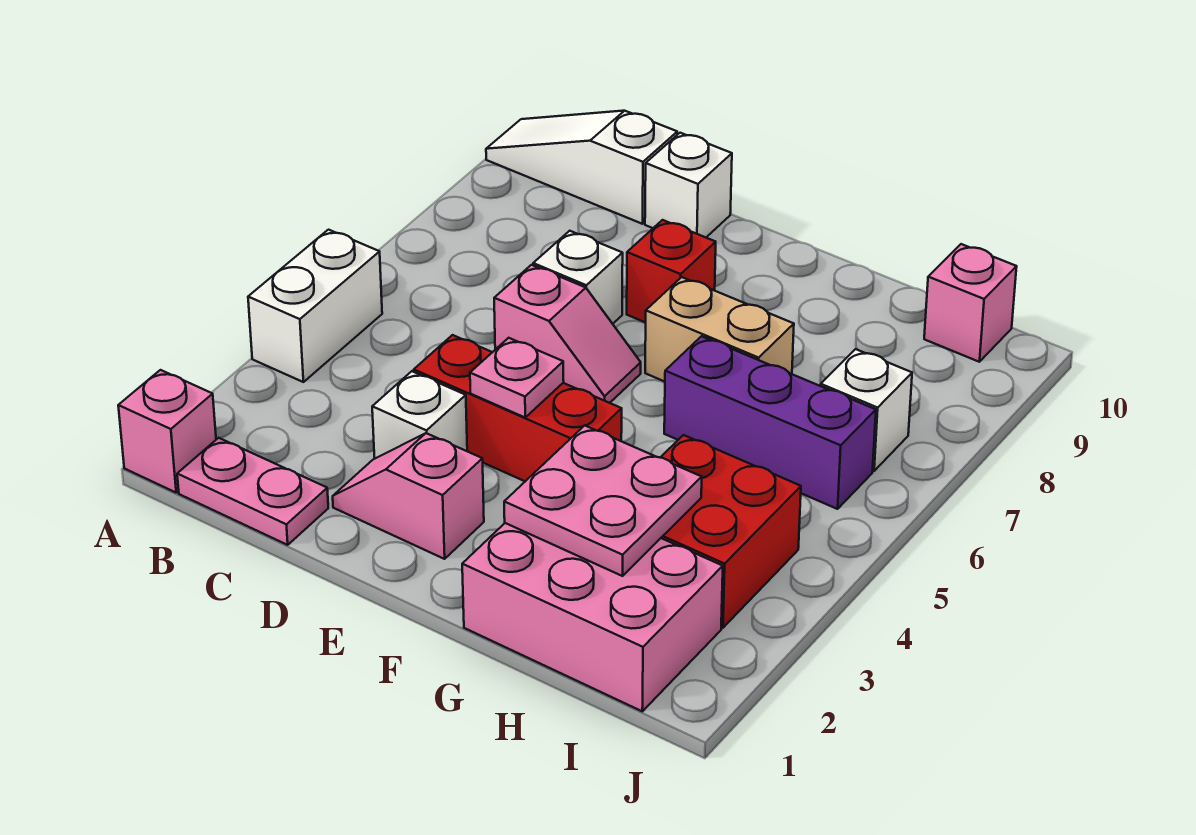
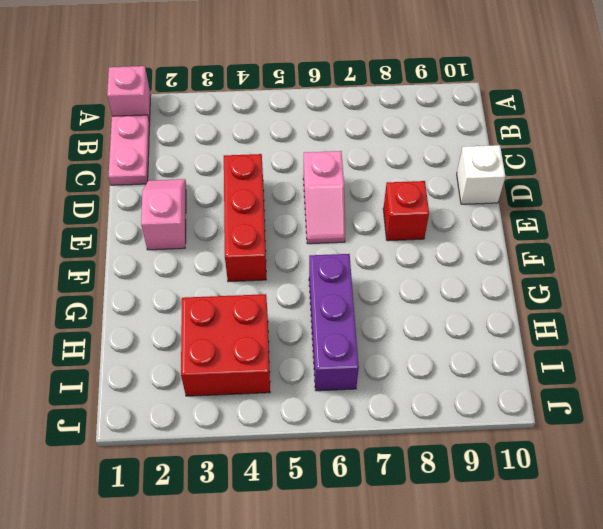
none -> white 1x2 brick [248,230,382,382]
none -> white 1x3 slope [486,111,677,224]
none -> white 1x1 brick [372,371,467,458]

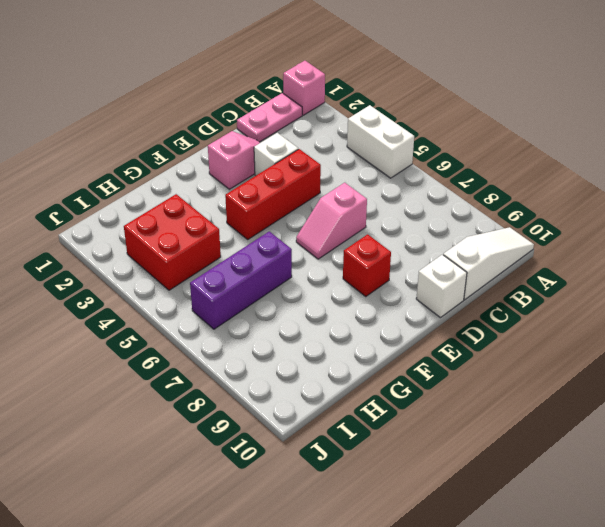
none -> white 1x1 brick [533,231,623,324]
none -> tan 1x2 brick [645,277,794,382]
none -> pink 2x3 brick [462,523,723,711]

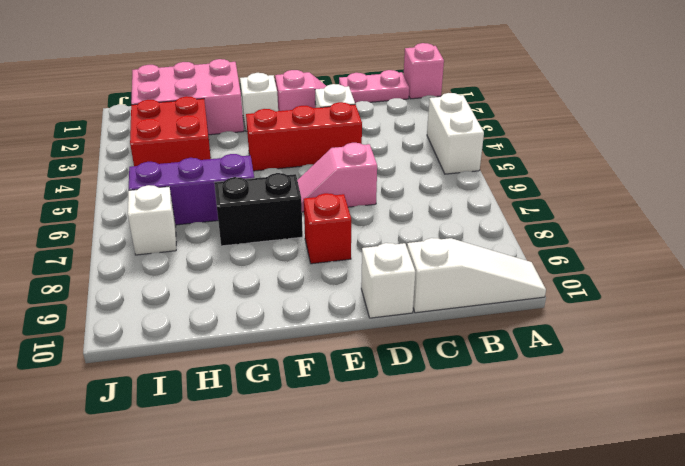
white 1x1 brick [240,73,278,131] -> white 1x1 brick moved to [533,231,623,324]
black 1x2 brick [214,173,303,246] -> tan 1x2 brick [645,277,794,382]
none -> pink 1x1 brick [924,244,1017,362]
none -> pink 1x1 plate [470,338,564,417]
none -> pink 2x2 plate [504,425,702,576]

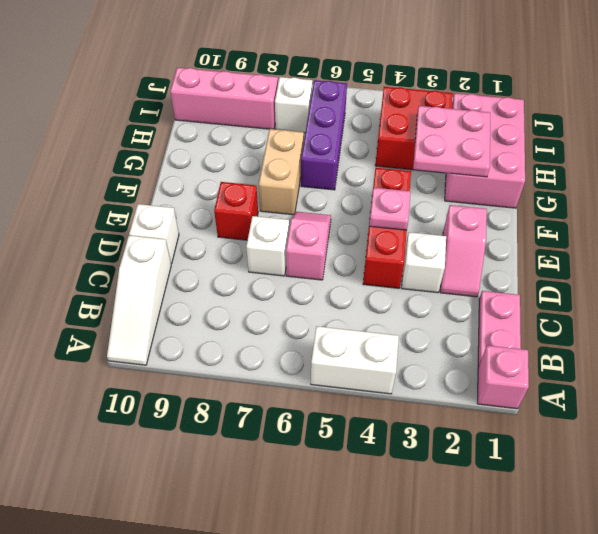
pink 1x3 brick [170,68,278,129] -> pink 1x1 brick [924,244,1017,362]

